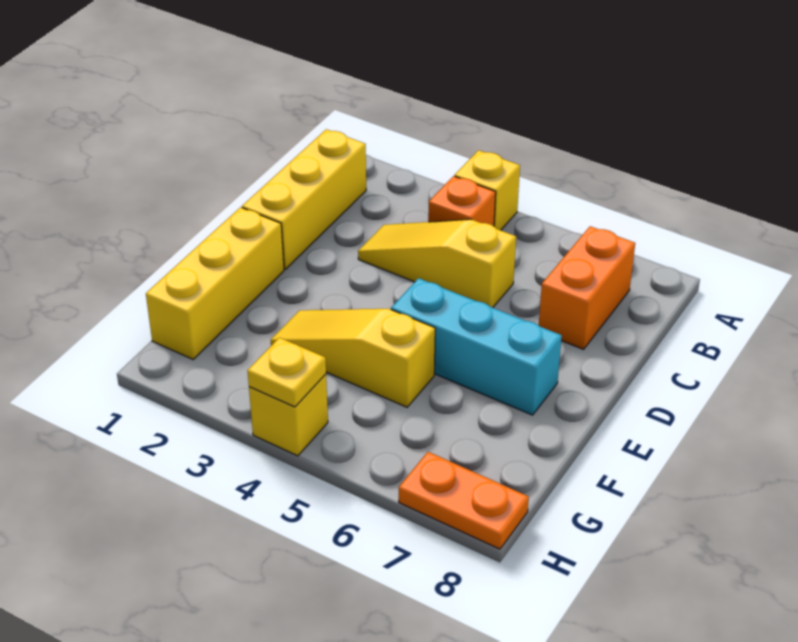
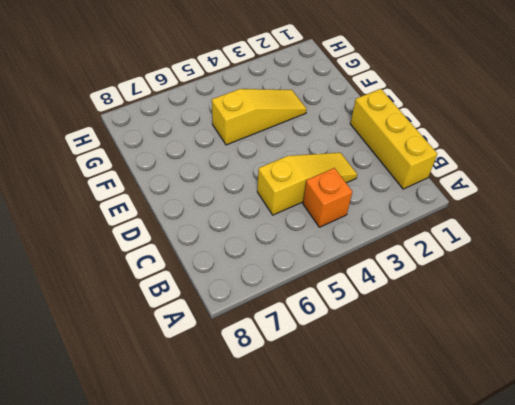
none -> yellow 1x1 brick [455,150,520,230]
none -> orange 1x2 brick [539,226,635,349]

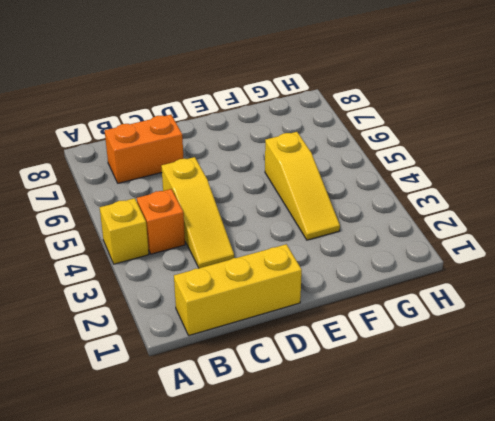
none -> yellow 1x3 brick [146,207,284,359]
none -> cyan 1x3 brick [391,278,562,415]

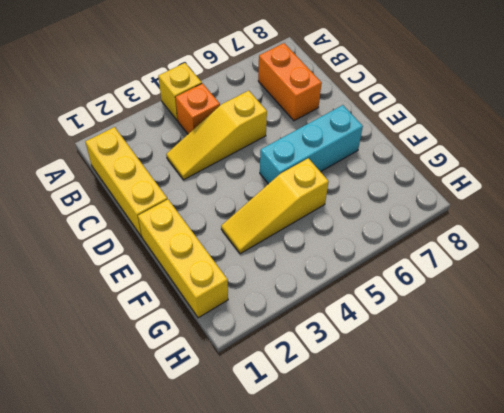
none -> yellow 1x1 brick [249,374,328,456]
none -> orange 1x2 plate [399,452,529,549]

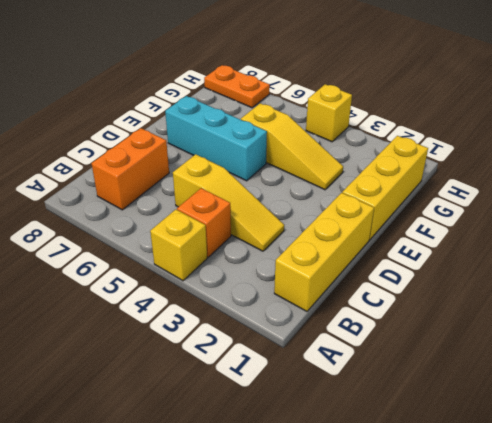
none -> yellow 1x1 plate [247,338,326,407]

